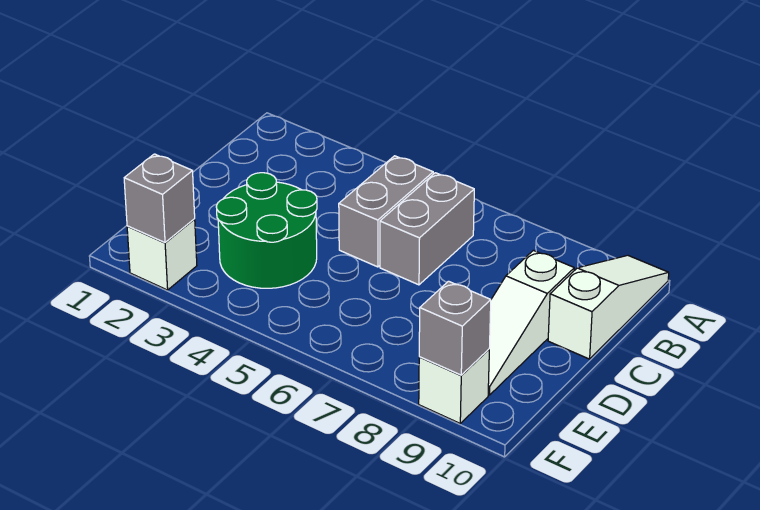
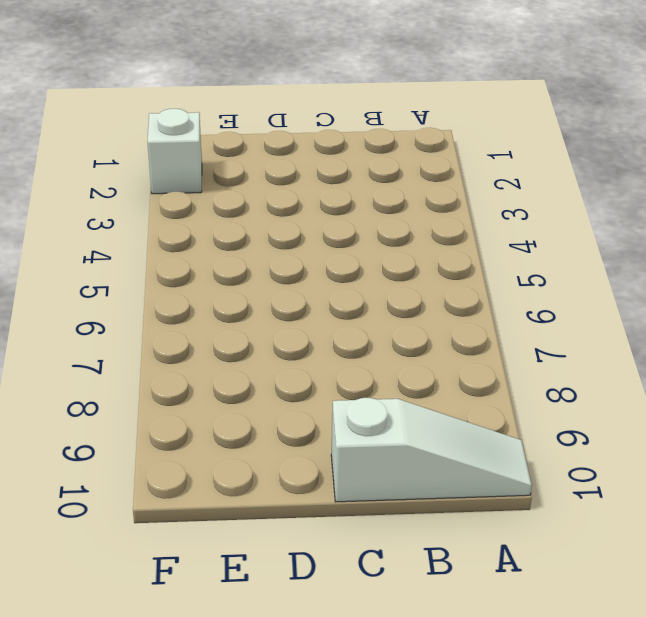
none -> grey 1x2 brick [339,156,433,267]
none -> grey 1x2 brick [380,173,474,285]

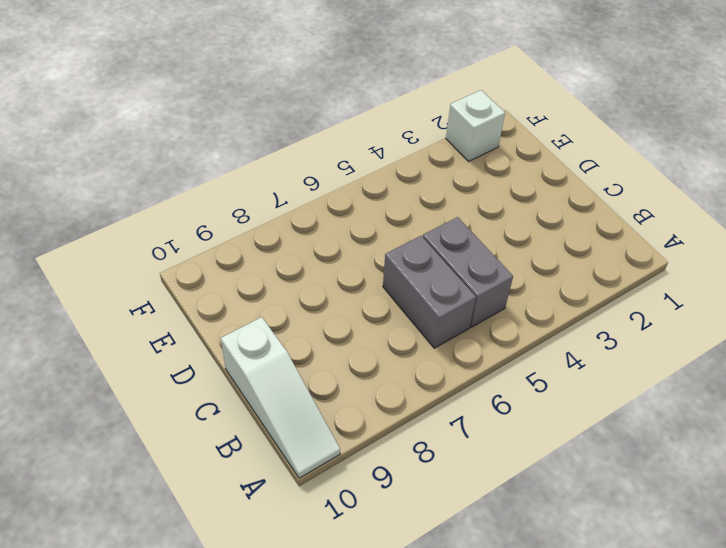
none -> white 1x3 slope [488,250,574,395]
none -> green 2x2 round brick [216,173,317,288]

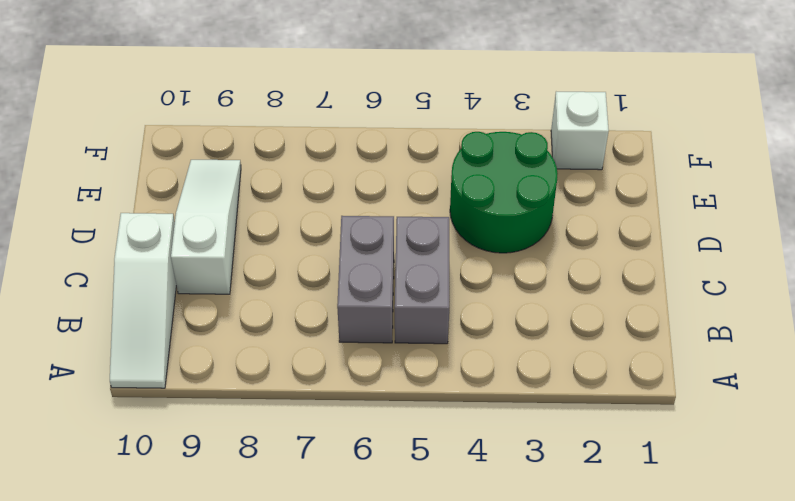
none -> white 1x1 brick [419,349,489,423]
none -> grey 1x1 brick [124,154,195,242]

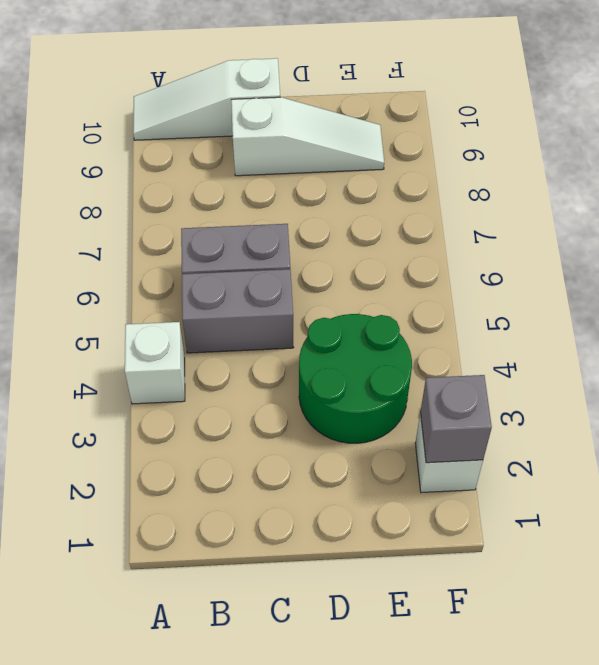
white 1x1 brick [125,322,185,404] -> white 1x1 brick moved to [419,349,489,423]
none -> grey 1x1 brick [419,281,491,375]

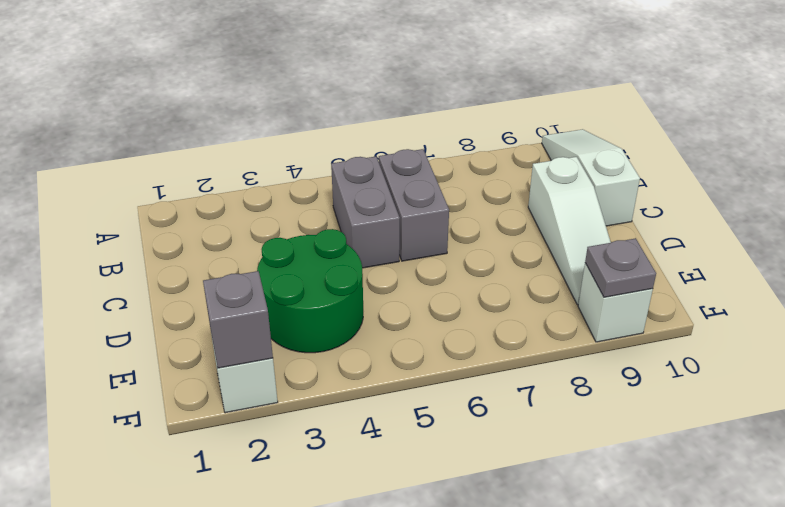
grey 1x1 plate [585,238,656,297] -> grey 1x1 brick [419,281,491,375]

